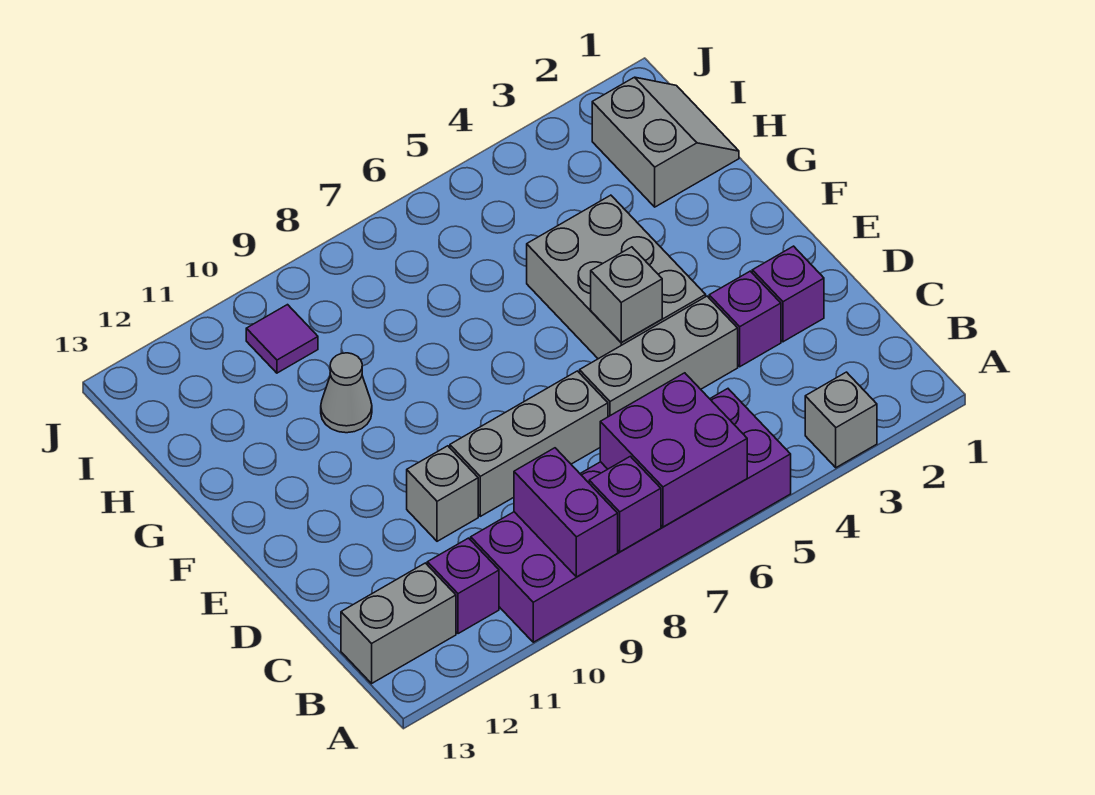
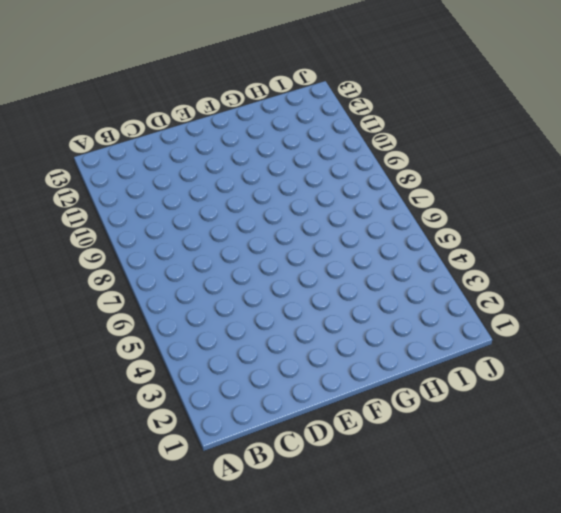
none -> grey 1x1 brick [805,372,877,468]
none -> purple 2x6 brick [471,389,791,642]
none -> purple 1x1 brick [427,538,499,634]

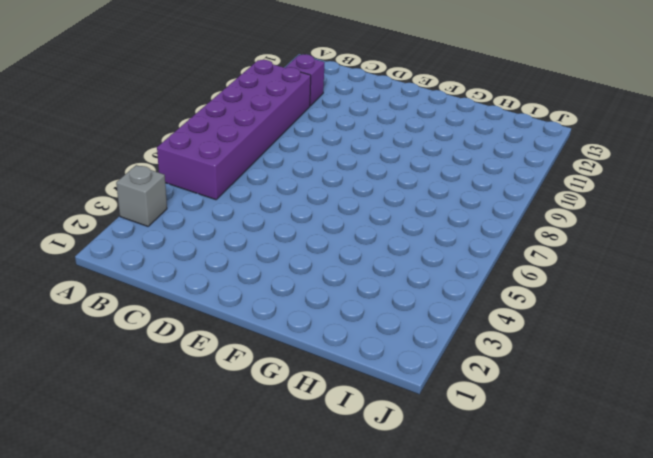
none -> grey 1x2 brick [341,563,456,683]
none -> purple 1x1 brick [752,246,824,342]
none -> purple 1x1 brick [709,271,781,367]

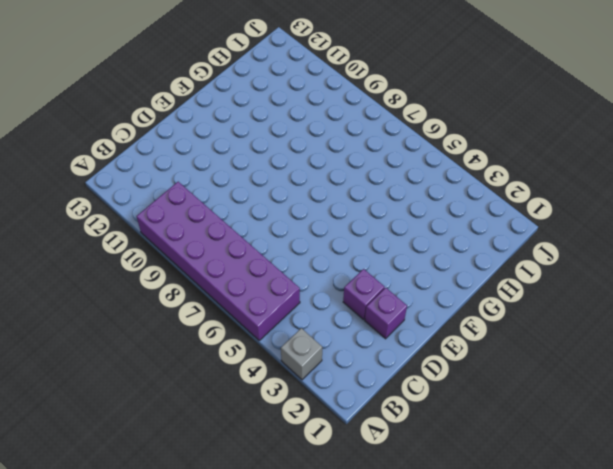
none -> purple 1x1 brick [427,538,499,634]
none -> grey 1x2 brick [341,563,456,683]
none -> grey 1x3 brick [580,296,738,417]

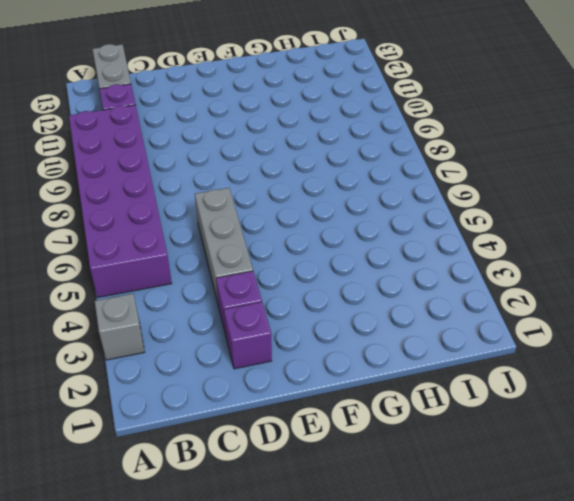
none -> grey 1x3 brick [450,371,608,516]
none -> grey 1x1 brick [407,446,478,541]
none -> grey 2x3 brick [527,195,706,359]

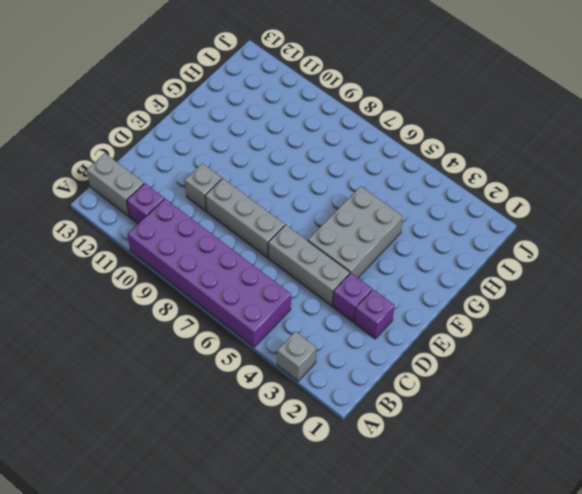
none -> grey 1x1 cone [321,353,372,433]
none -> grey 2x2 slope [592,77,739,207]
none -> purple 1x1 tile [246,305,318,373]

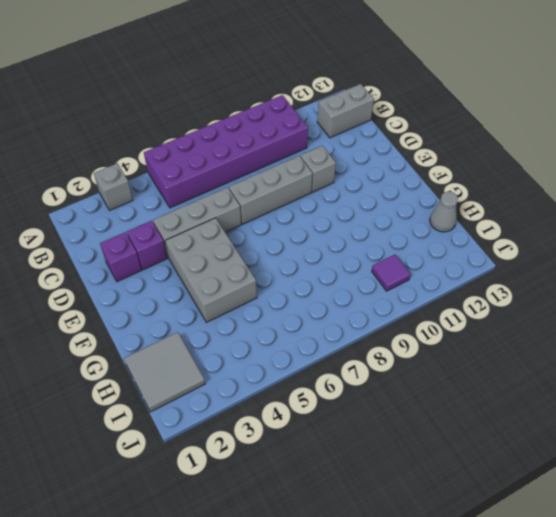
grey 2x2 tile [124,332,205,412] -> grey 2x2 slope [592,77,739,207]
grey 1x1 cone [430,192,458,232] -> grey 1x1 cone moved to [321,353,372,433]
none -> purple 1x1 brick [427,538,499,634]
none -> purple 2x2 brick [600,373,747,527]
none -> purple 1x1 brick [589,456,661,552]

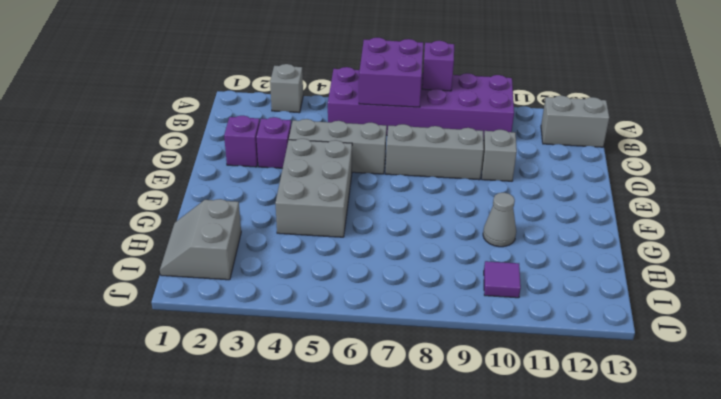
none -> purple 1x1 brick [427,538,499,634]
none -> purple 1x2 brick [514,448,618,577]
none -> grey 1x1 brick [591,247,662,343]

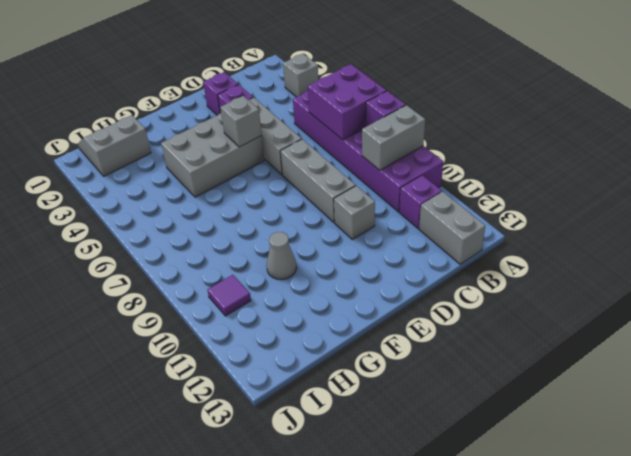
grey 1x2 brick [362,105,425,170] -> purple 1x2 brick [514,448,618,577]

